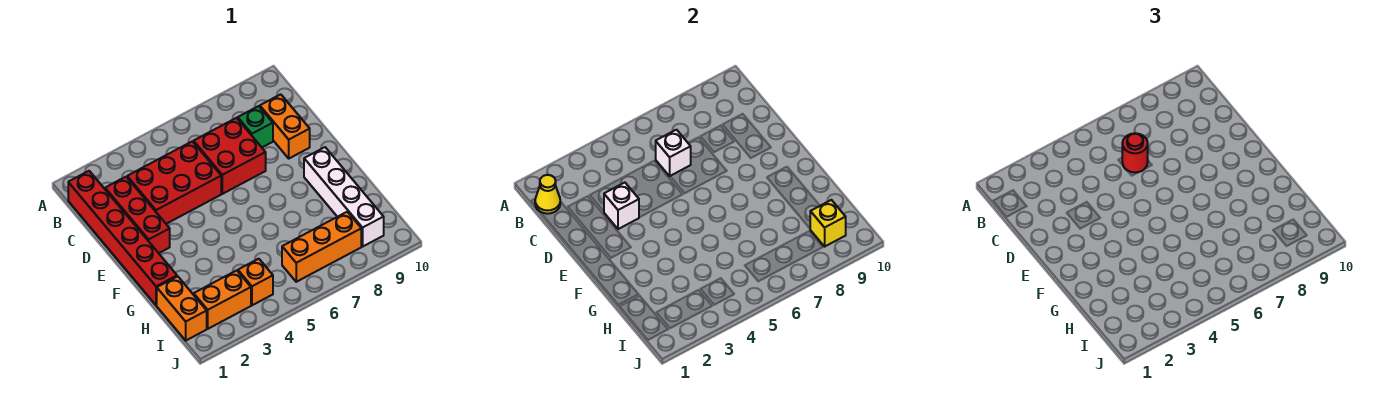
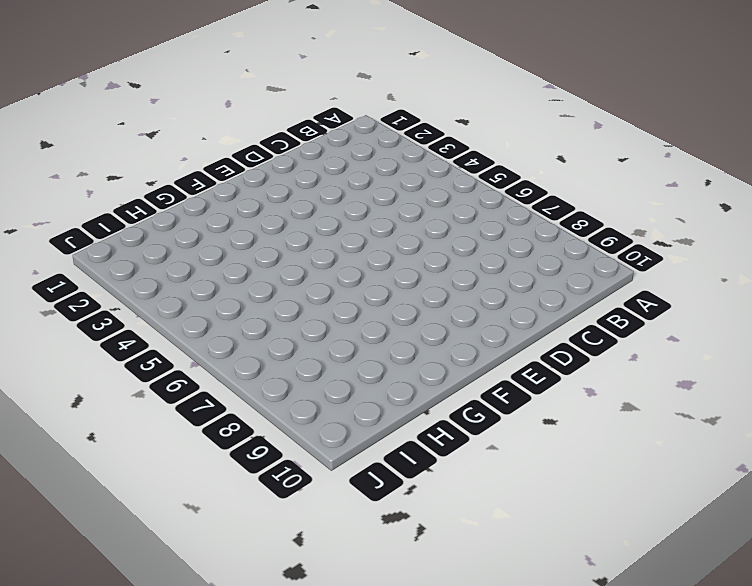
none -> red 1x6 brick [68,171,177,305]
none -> red 1x3 brick [105,177,170,253]
none -> red 2x3 brick [127,141,221,224]

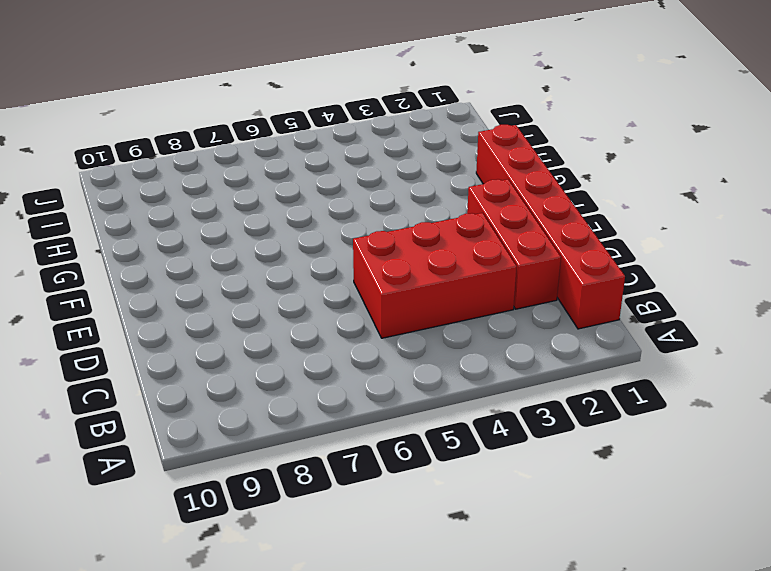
none -> red 2x2 brick [194,118,266,194]
none -> green 1x1 brick [238,106,273,147]
none -> orange 1x2 brick [260,94,310,158]

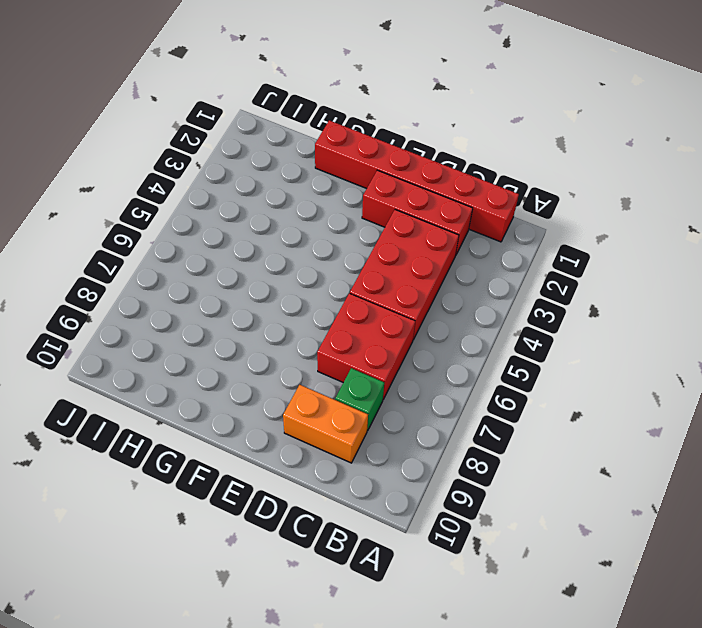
none -> white 1x4 brick [304,147,384,246]
none -> orange 1x2 brick [157,276,207,340]
none -> orange 1x2 brick [194,270,251,329]

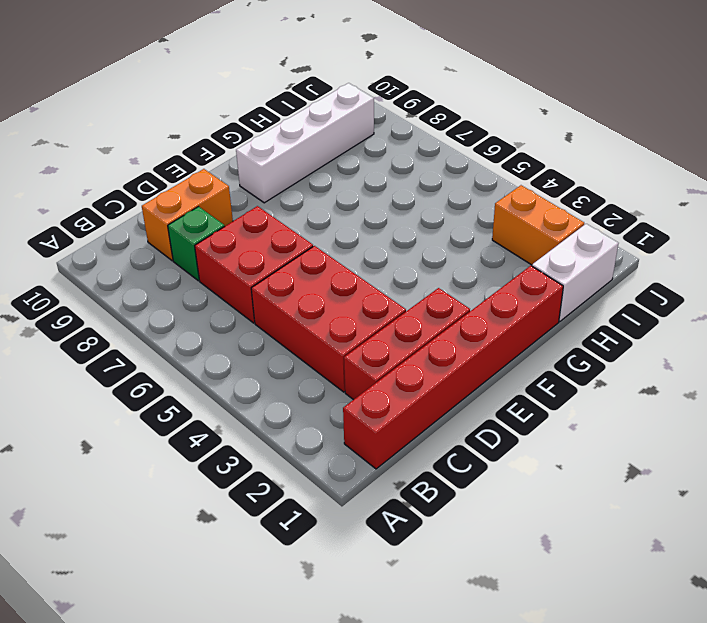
white 1x2 brick [532,224,619,322] -> orange 1x2 brick [157,276,207,340]
none -> orange 1x1 brick [238,259,273,305]
none -> orange 1x3 brick [282,212,361,282]
none -> yellow 1x1 cone [535,175,560,214]

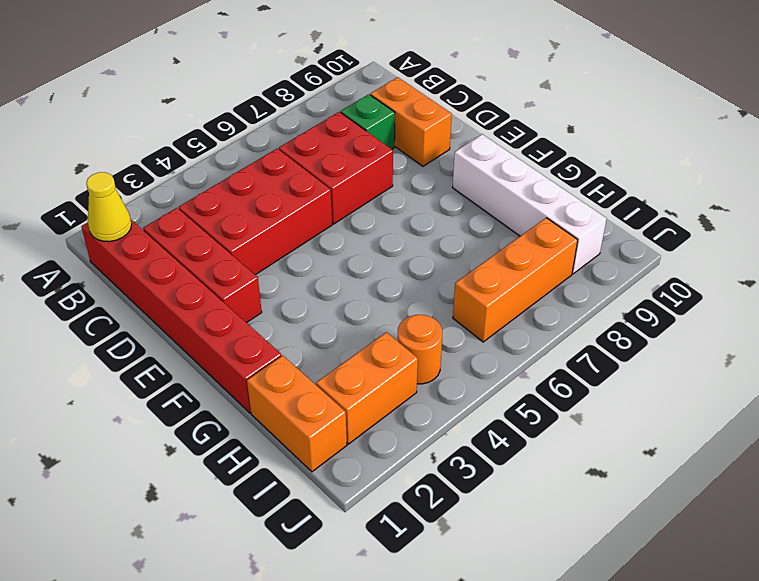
orange 1x1 round brick [398,315,442,384] -> orange 1x1 brick [238,259,273,305]
none -> white 1x1 brick [656,130,691,176]
none -> white 1x1 brick [604,183,639,229]
none -> yellow 1x1 brick [810,200,846,246]

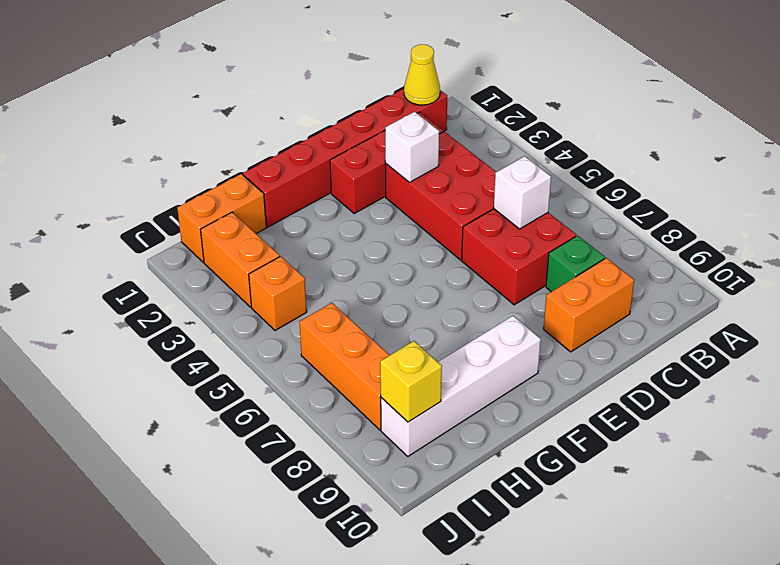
none -> red 1x1 round brick [1122,133,1148,172]

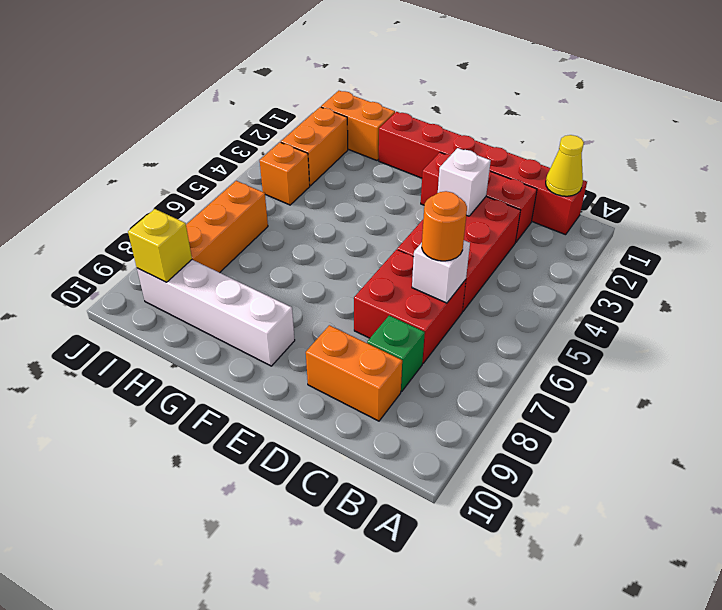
orange 1x1 round brick [422,191,467,261] -> red 1x1 round brick [1122,133,1148,172]

